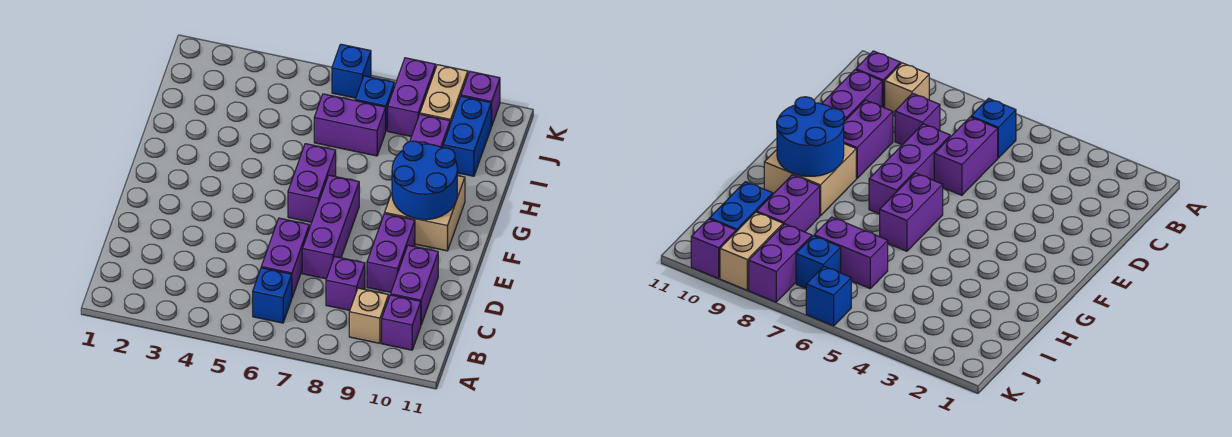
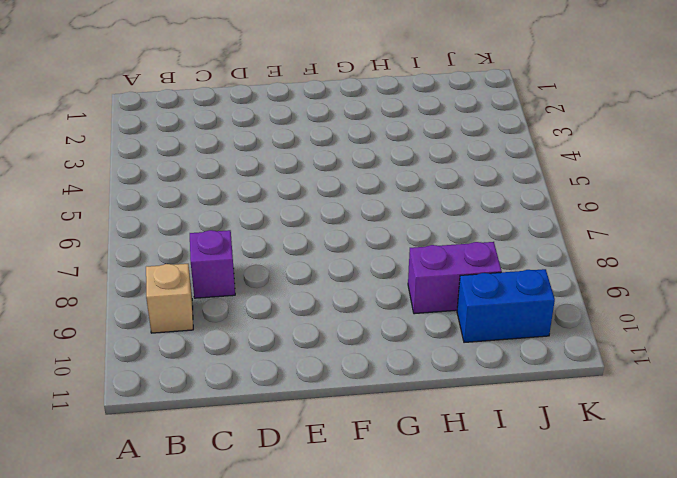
none -> blue 1x1 brick [253,268,292,323]
none -> purple 1x1 brick [382,295,421,350]
none -> purple 1x2 brick [261,218,309,297]

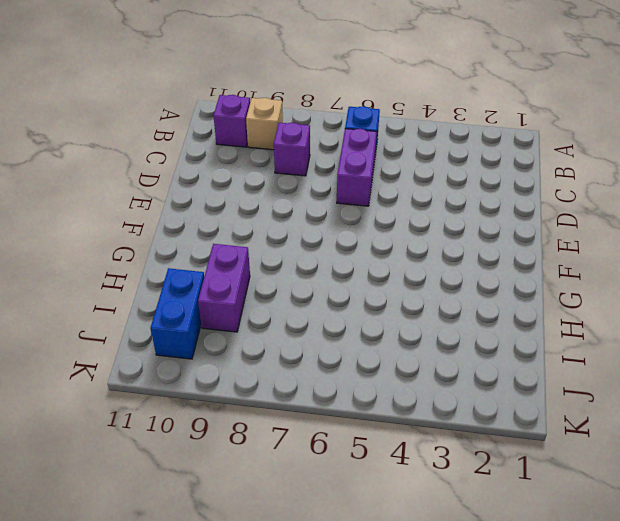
none -> purple 1x2 brick [391,245,438,324]
none -> purple 1x3 brick [302,175,359,279]
none -> purple 1x2 brick [367,214,415,292]

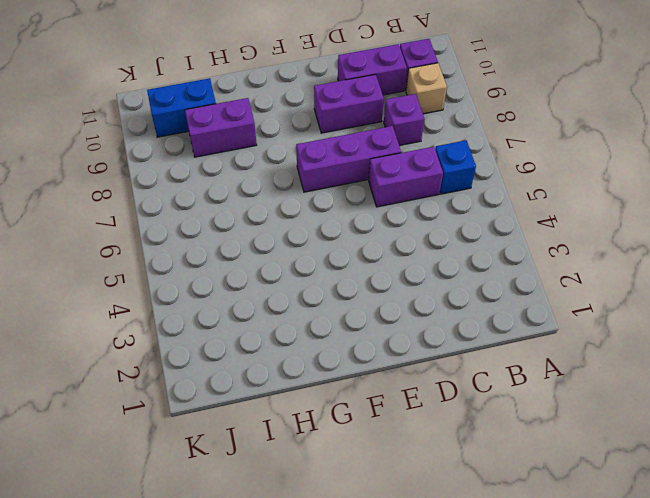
none -> purple 1x2 brick [288,144,336,222]
none -> tan 2x2 brick [385,176,465,251]
none -> purple 1x2 brick [314,94,386,156]

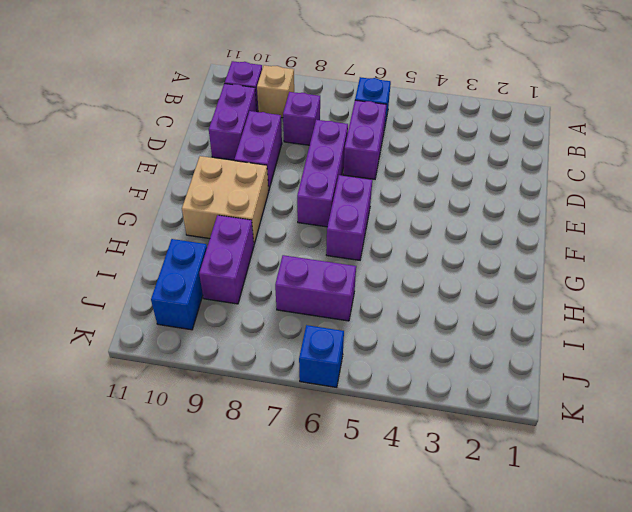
none -> blue 1x1 brick [355,76,394,130]
none -> purple 1x2 brick [388,58,436,137]
none -> tan 1x2 brick [420,65,468,124]

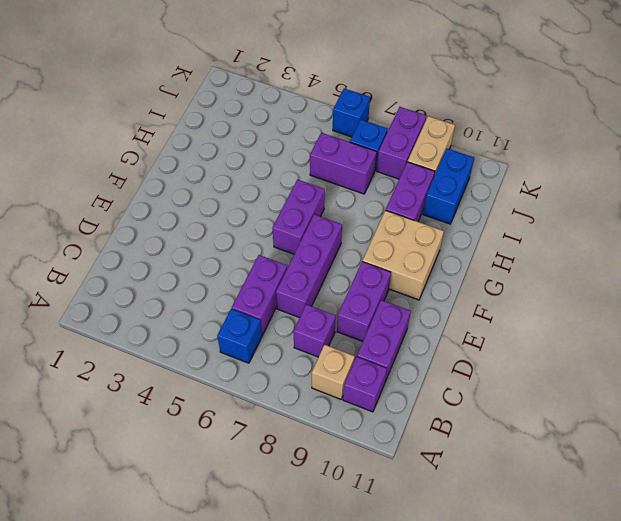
none -> purple 1x1 brick [461,72,500,126]
none -> blue 2x2 round brick [392,141,457,220]

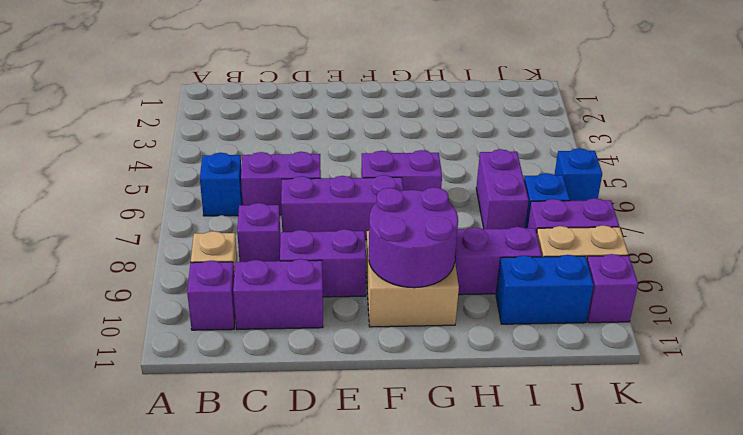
purple 2x2 round brick [369,187,458,288] -> blue 2x2 round brick [392,141,457,220]

